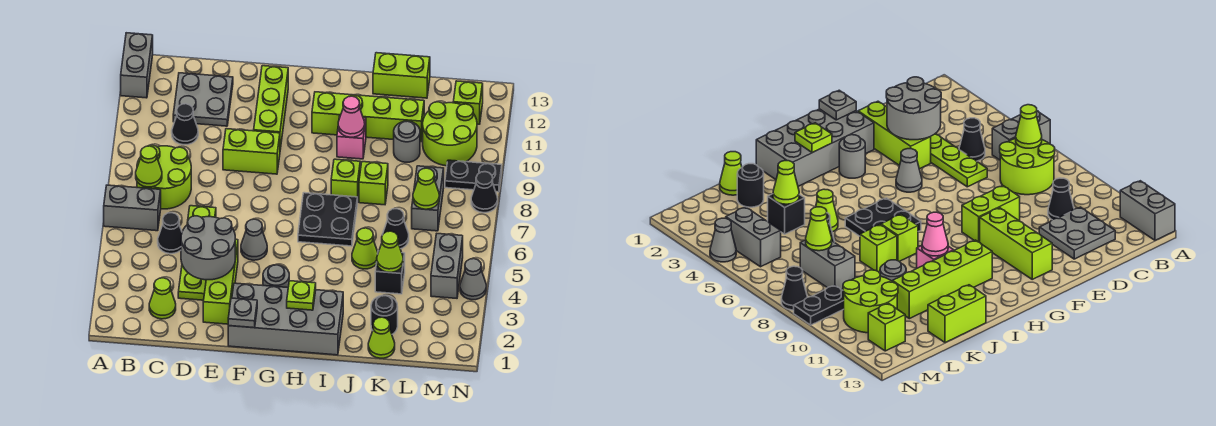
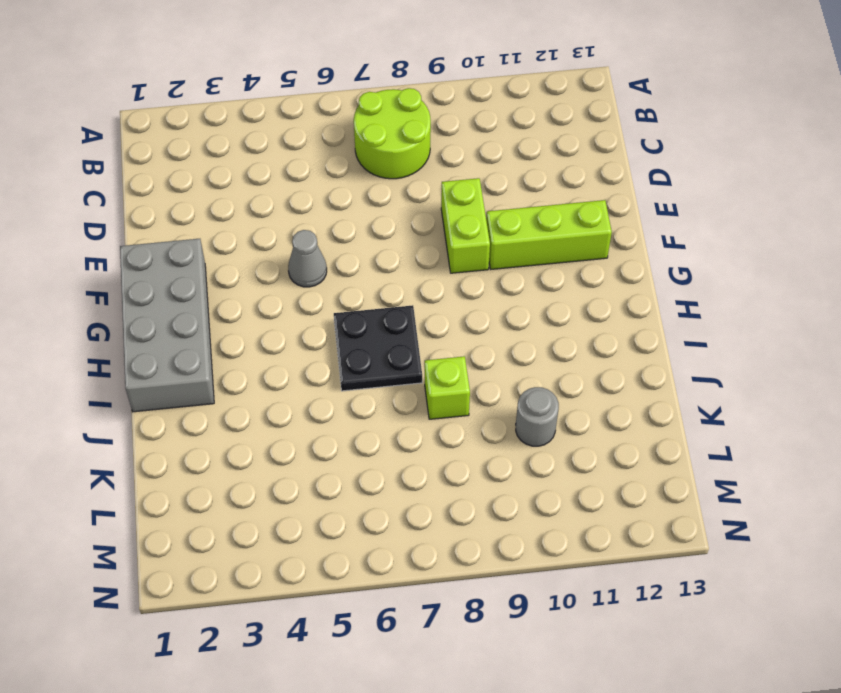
none -> grey 1x2 brick [104,185,161,231]
none -> grey 1x2 brick [121,33,153,98]
none -> lime 1x1 cone [149,278,176,319]
none -> black 1x1 cone [158,213,182,254]

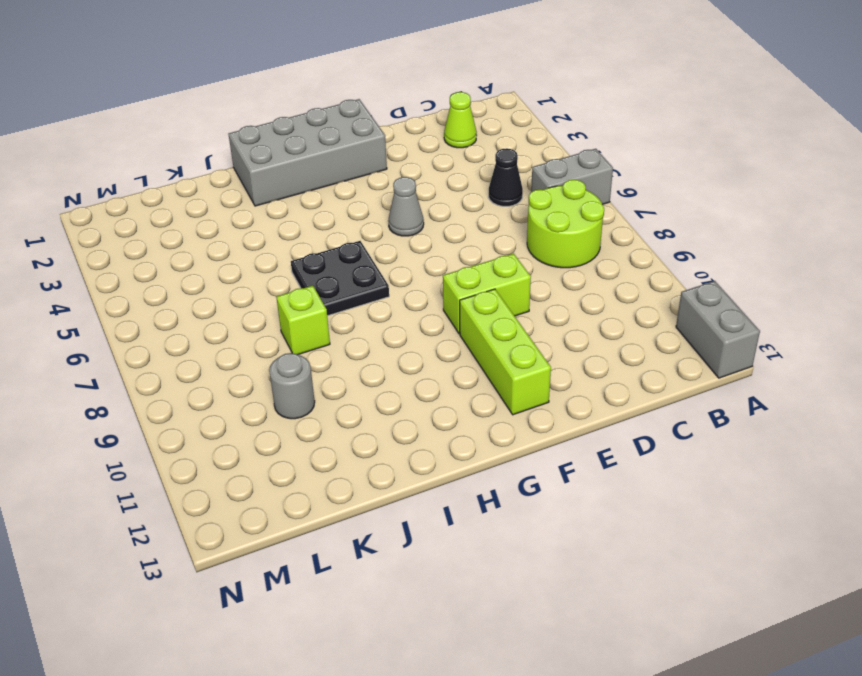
none -> black 1x1 cone [172,104,198,145]
none -> grey 2x2 plate [173,73,233,126]
none -> lime 1x4 plate [178,206,216,300]
none -> lime 1x3 brick [203,239,238,324]

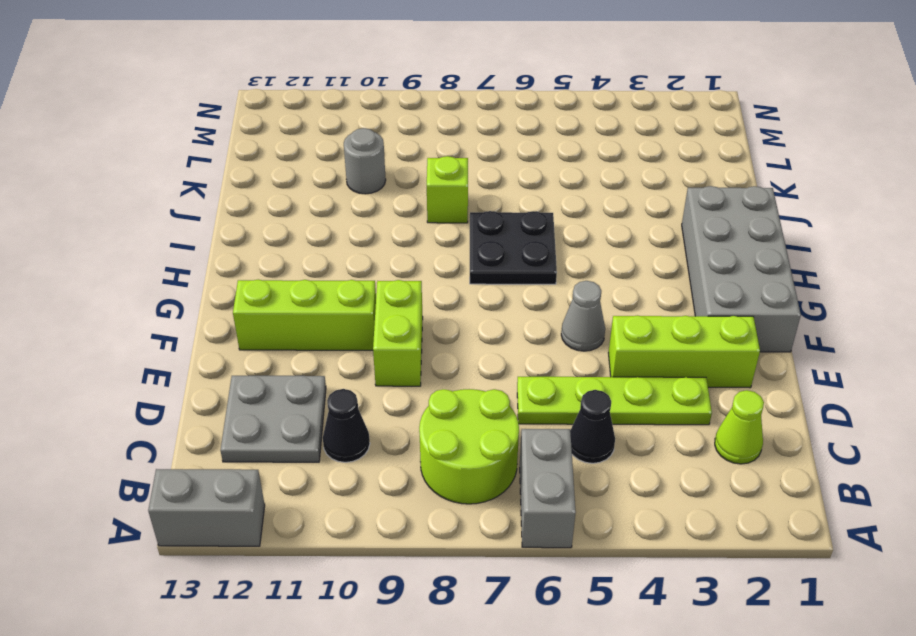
none -> grey 1x1 round brick [263,265,289,288]
none -> lime 1x4 brick [312,92,424,142]
none -> lime 1x1 brick [331,159,360,202]
none -> pink 1x1 brick [337,116,366,159]

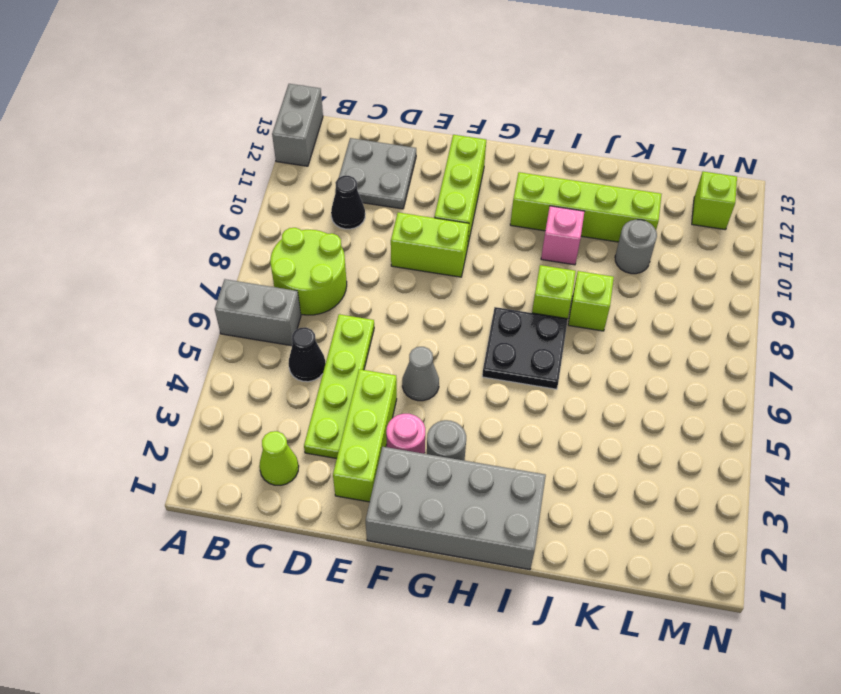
pink 1x1 round brick [386,414,425,454] -> none
none -> lime 1x1 cone [352,228,378,269]
none -> lime 1x2 brick [373,53,430,98]
none -> lime 1x1 cone [368,317,395,358]
none -> black 1x1 round brick [371,295,398,334]

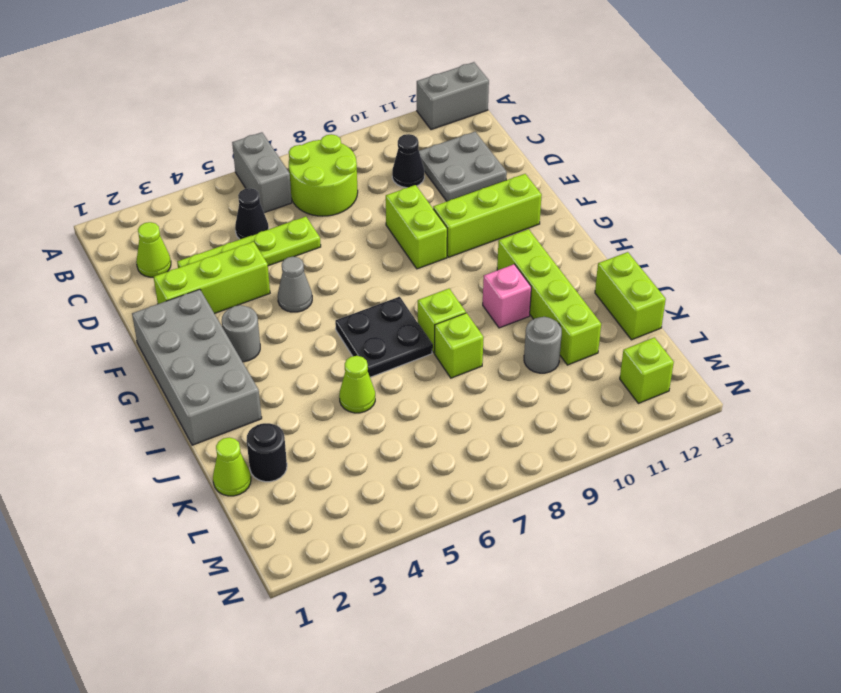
none -> black 1x1 brick [375,251,405,294]
none -> black 1x1 cone [382,209,409,249]
none -> grey 1x2 brick [412,166,444,231]
none -> lime 2x2 round brick [423,102,477,166]

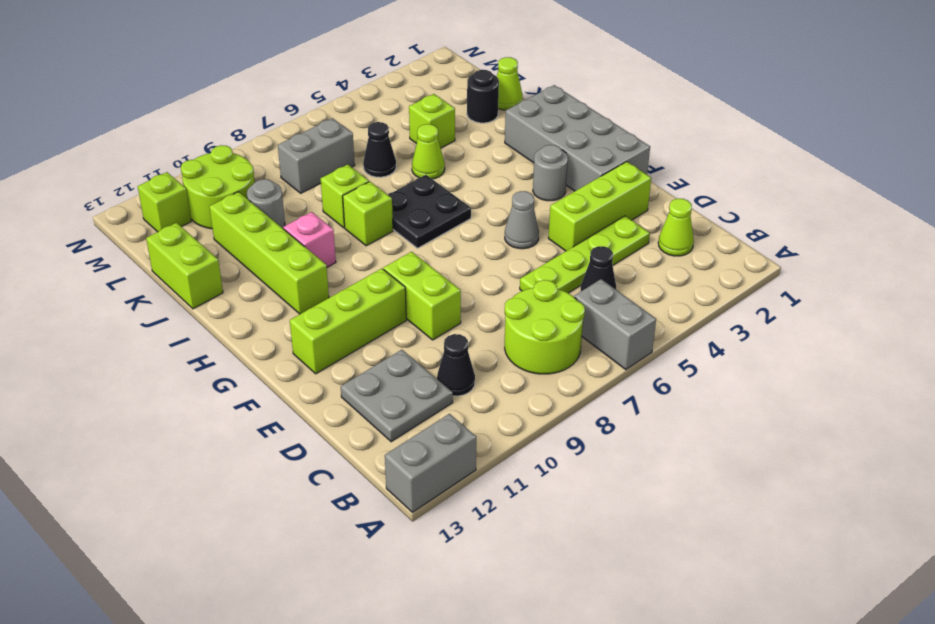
lime 1x1 brick [409,94,455,148] -> black 1x1 brick [375,251,405,294]
none -> grey 1x2 brick [431,234,463,298]
none -> black 1x2 plate [445,160,502,192]
none -> grey 1x1 cone [460,259,486,300]
none -> black 1x1 cone [471,172,498,213]

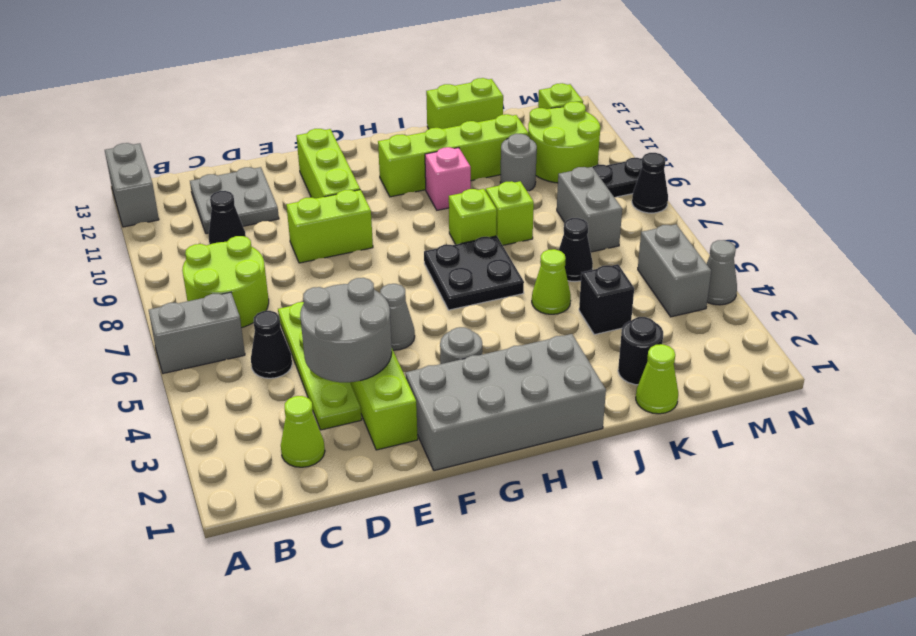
none -> lime 1x1 cone [136,146,162,187]
none -> grey 1x1 plate [228,298,257,328]
none -> lime 1x1 plate [287,281,316,310]
none -> pink 1x1 cone [338,96,365,137]

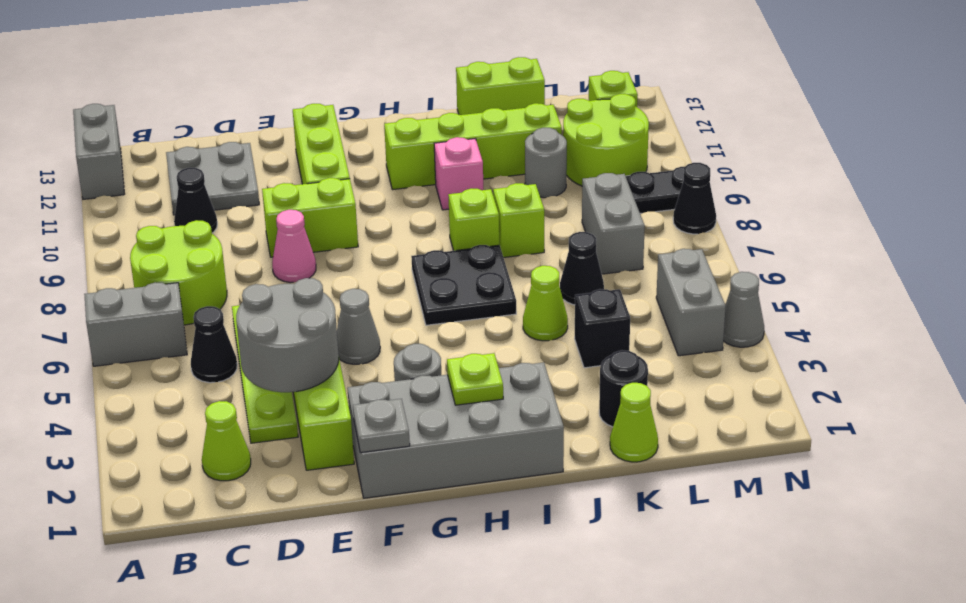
pink 1x1 cone [272,210,316,283] -> pink 1x1 cone moved to [338,96,365,137]
none -> lime 1x1 cone [136,146,162,187]
none -> lime 1x1 cone [377,231,403,272]
none -> lime 1x1 cone [413,168,439,209]

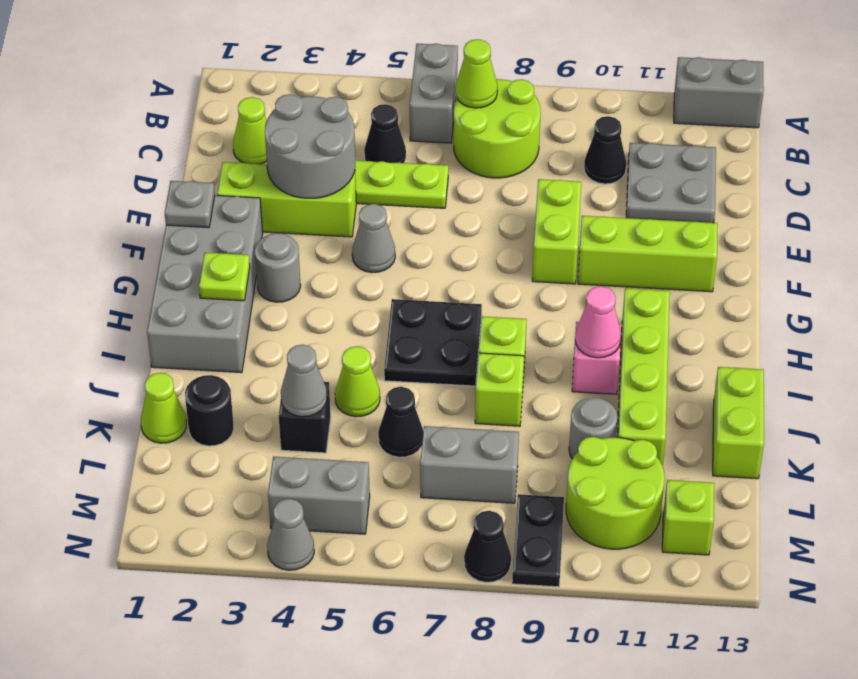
grey 1x1 cone [281,345,327,417] -> lime 1x1 cone [377,231,403,272]
none -> lime 1x1 cone [413,168,439,209]

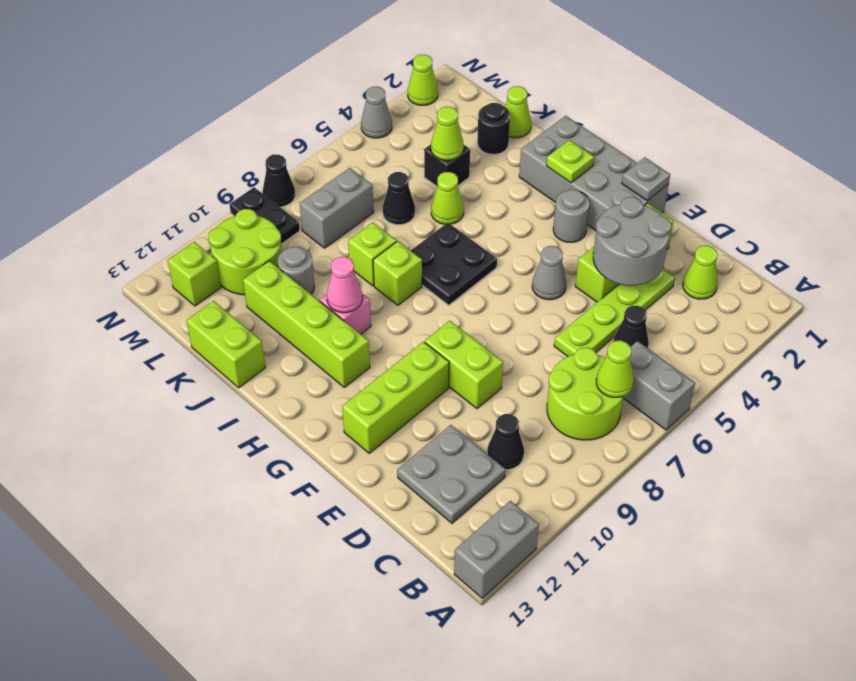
lime 1x1 cone [408,55,438,105] -> lime 1x1 cone moved to [413,168,439,209]
none -> grey 1x2 brick [431,234,463,298]

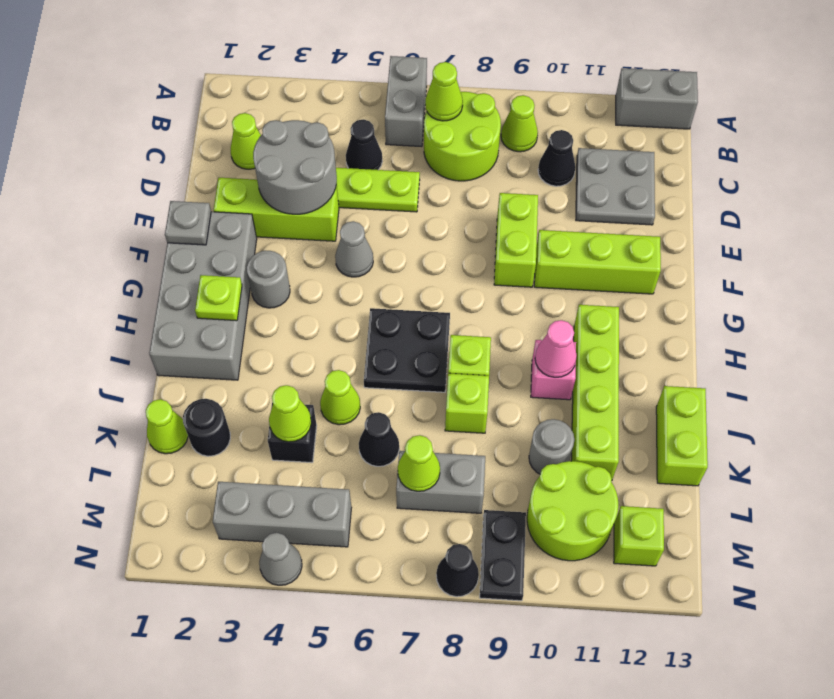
lime 1x1 cone [501,95,538,152] -> none
grey 1x3 brick [213,482,351,547] -> grey 1x2 brick [431,234,463,298]

